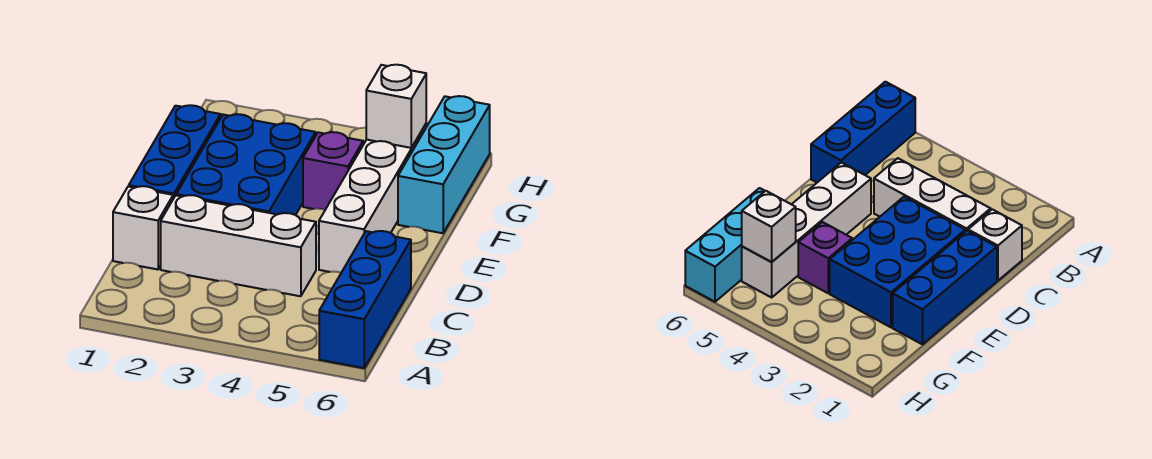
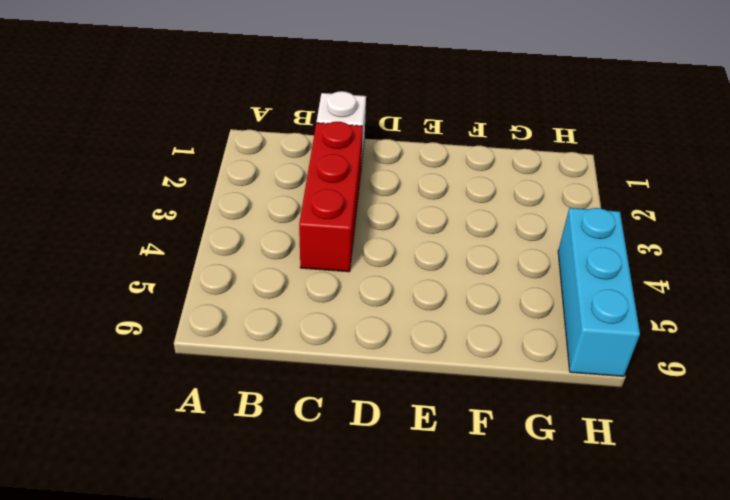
red 1x3 brick [299,122,363,272] -> white 1x3 brick [161,195,316,296]
cyan 1x3 brick [558,208,640,376] -> cyan 1x3 brick turned to [398,96,490,233]
none -> blue 1x3 brick [319,231,411,368]
none -> blue 1x3 brick [129,105,221,199]

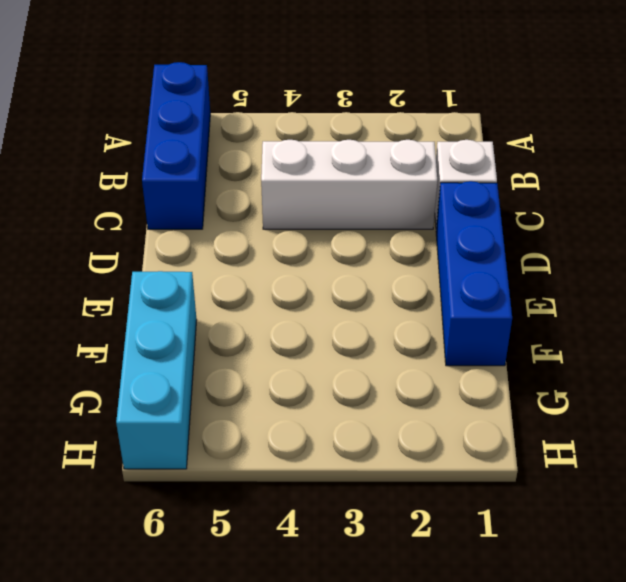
none -> blue 2x3 brick [176,114,316,215]
none -> white 1x4 brick [319,124,426,273]

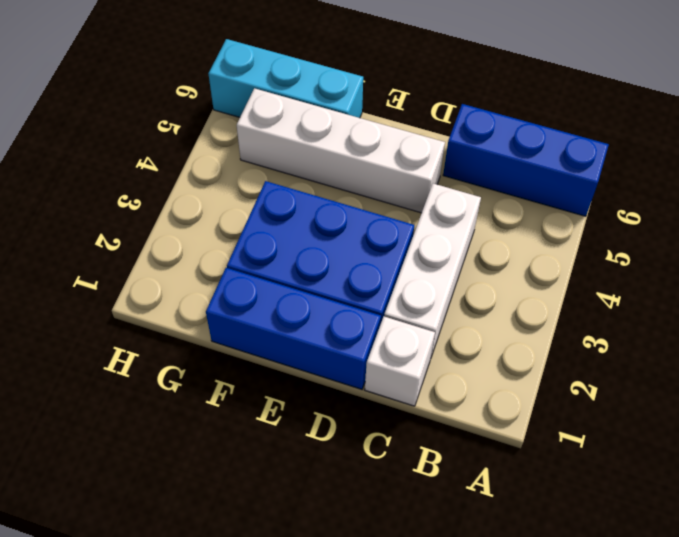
none -> purple 1x1 brick [303,132,363,210]
none -> white 1x1 brick [366,65,426,148]

